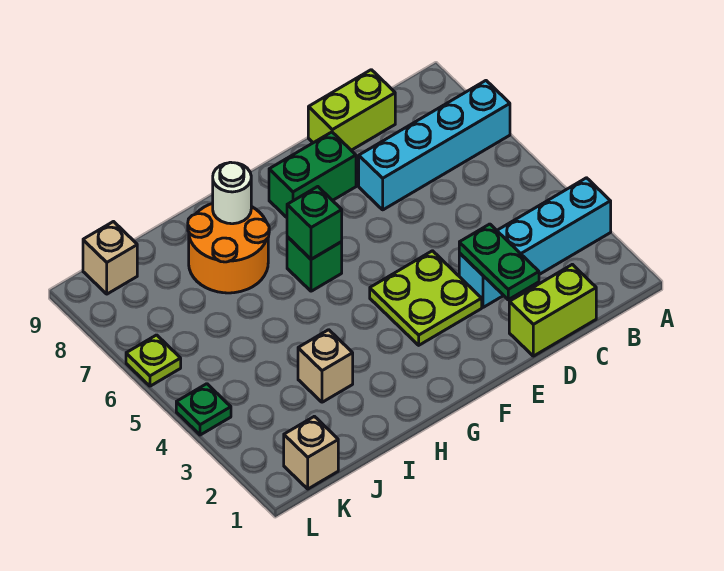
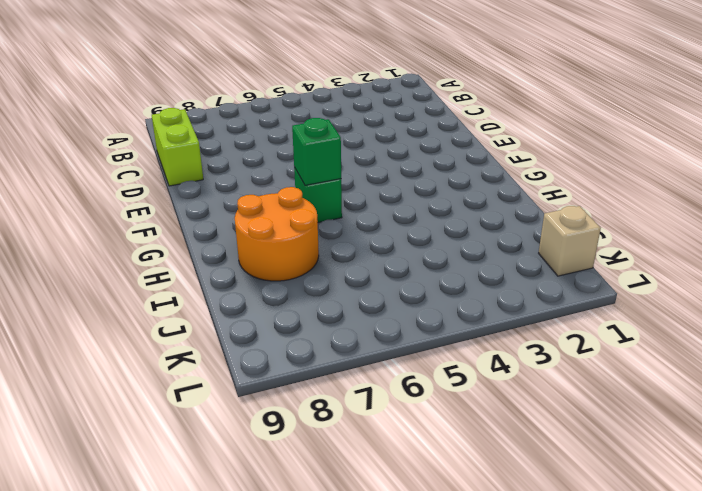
none -> cyan 1x4 brick [459,178,611,307]
none -> cyan 1x4 brick [359,81,510,210]
none -> lime 1x2 brick [509,264,596,356]

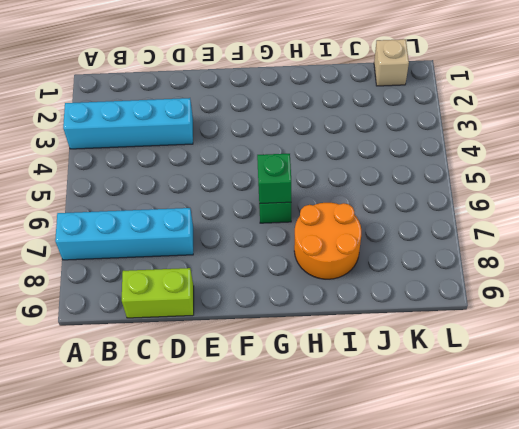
none -> lime 1x2 brick [509,264,596,356]
none -> lime 2x2 plate [370,251,482,345]
none -> green 1x2 brick [269,132,356,217]

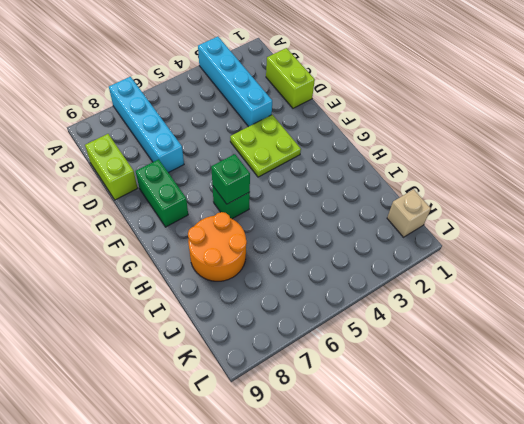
none -> tan 1x1 brick [298,330,353,402]
none -> tan 1x1 brick [83,222,137,294]
none -> green 1x1 plate [176,384,231,435]

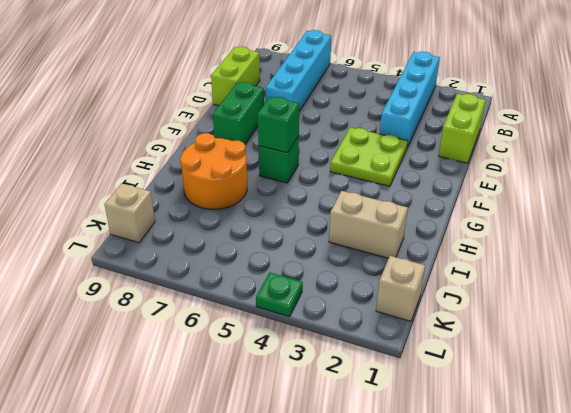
tan 1x2 brick [329,191,408,258] -> tan 1x1 brick [298,330,353,402]
none -> lime 1x1 plate [126,335,181,386]
none -> green 1x2 plate [459,224,539,300]
none -> white 1x1 round brick [212,162,251,224]

